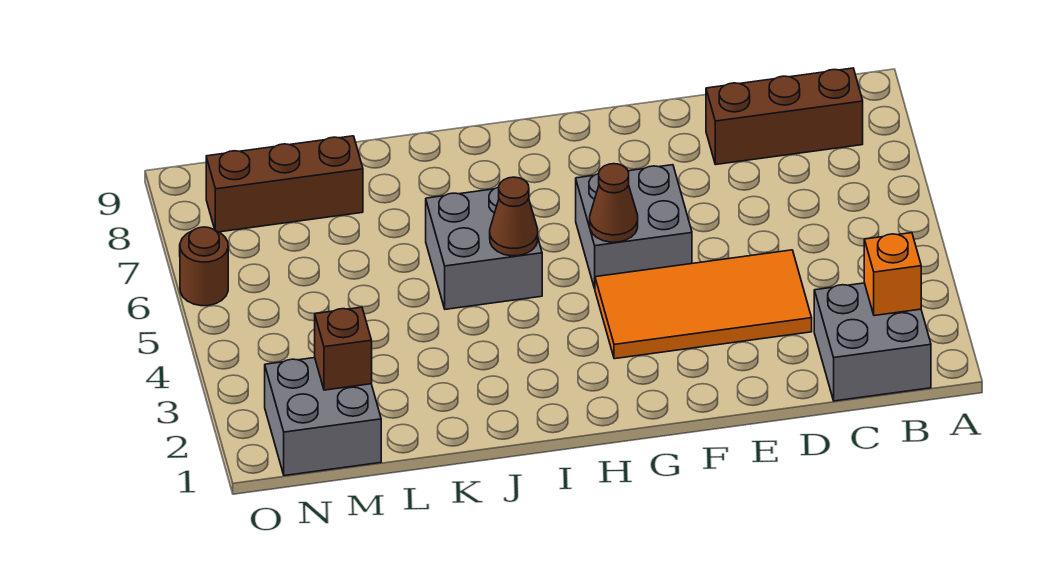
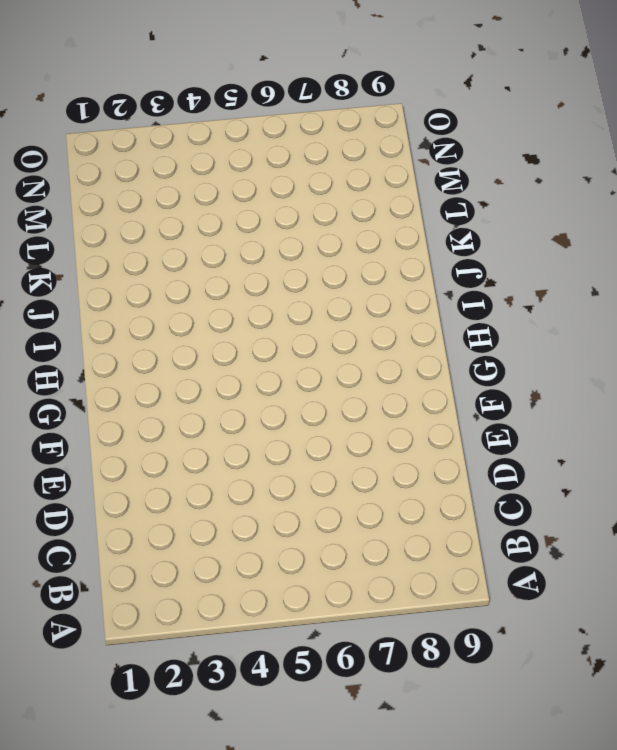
none -> grey 2x2 brick [814,283,931,401]
none -> brown 1x3 brick [706,68,863,165]
none -> orange 2x4 tile [595,250,812,359]

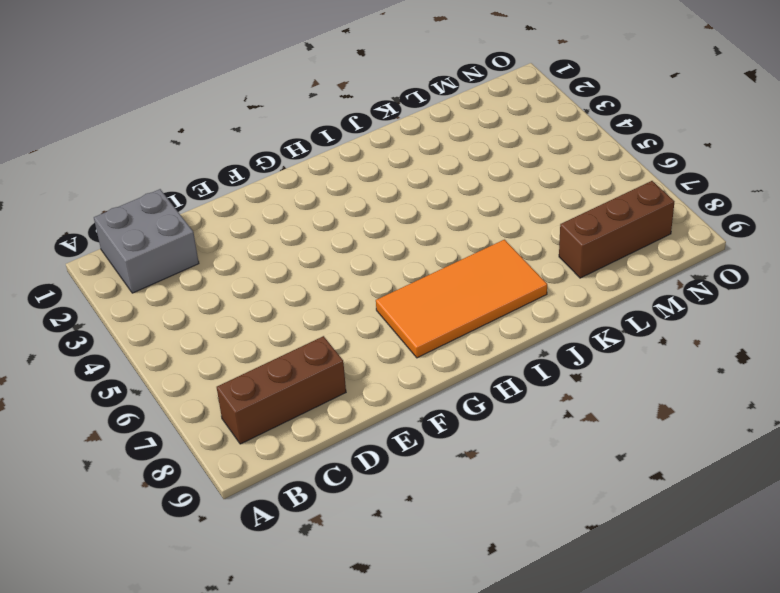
orange 2x4 tile [376,240,547,358] -> orange 2x4 tile moved to [595,250,812,359]
none -> grey 2x2 brick [576,165,692,289]
none -> grey 2x2 brick [426,187,542,309]
none -> grey 2x2 brick [265,358,381,476]

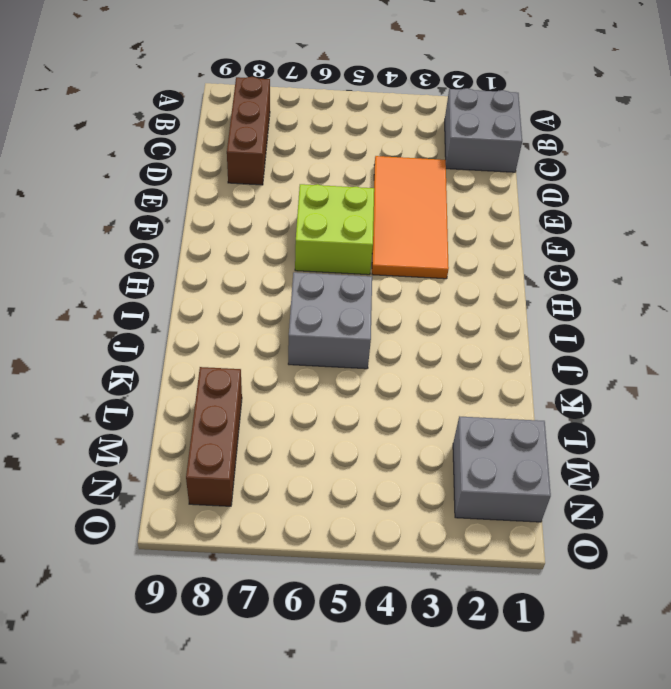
lime 2x2 brick [295,184,374,275] -> grey 2x2 brick [576,165,692,289]
none -> brown 1x1 round brick [180,227,228,306]
none -> orange 1x1 brick [864,233,921,316]
none -> brown 1x1 cone [590,164,638,242]

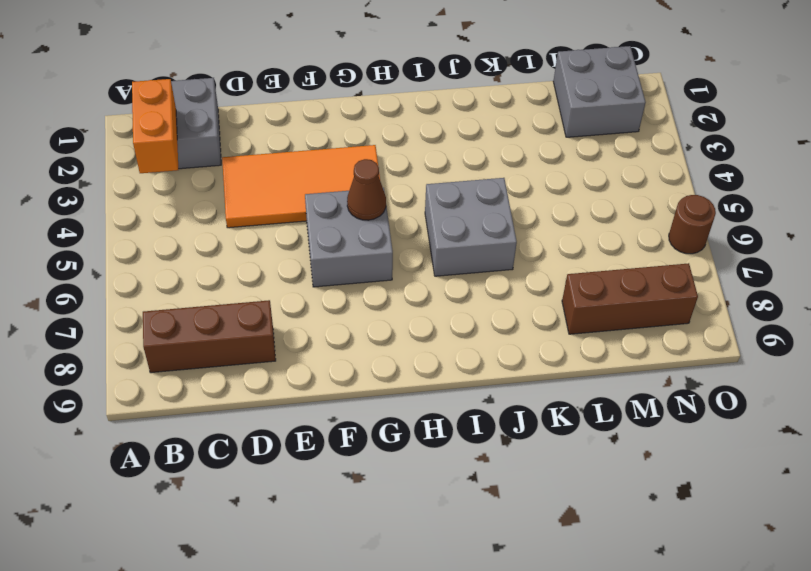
orange 1x2 brick [132,79,178,173] -> orange 1x1 brick [864,233,921,316]
none -> brown 1x1 cone [490,177,538,256]
none -> brown 1x1 brick [315,307,372,390]

